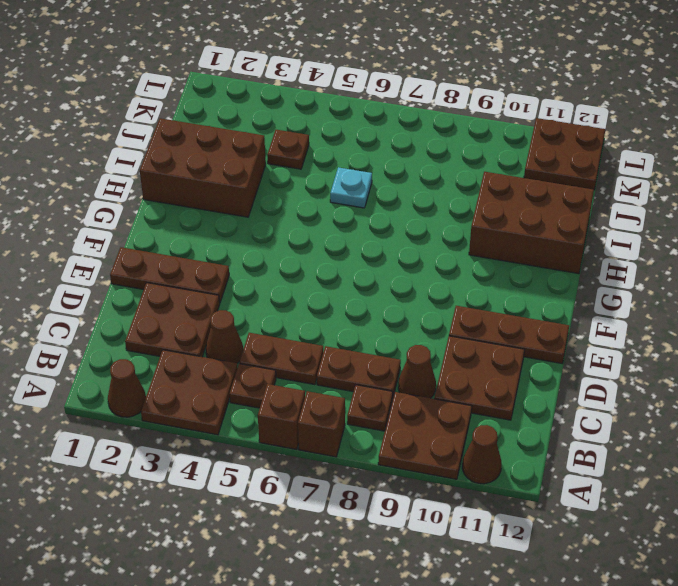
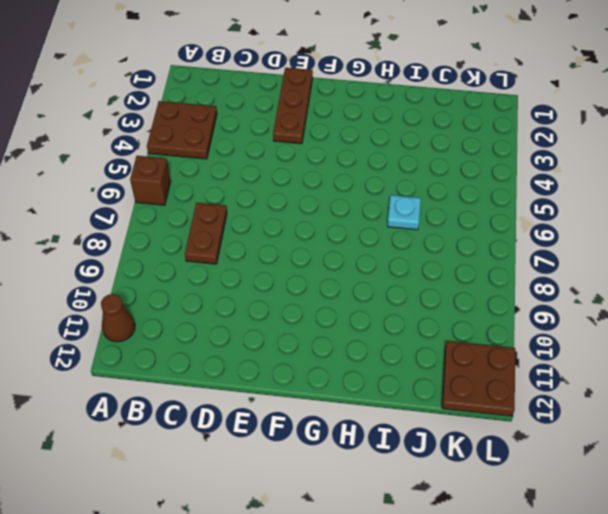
none -> brown 1x1 cone [108,359,146,417]
none -> brown 1x1 brick [298,391,345,457]
none -> brown 2x2 plate [378,392,472,479]

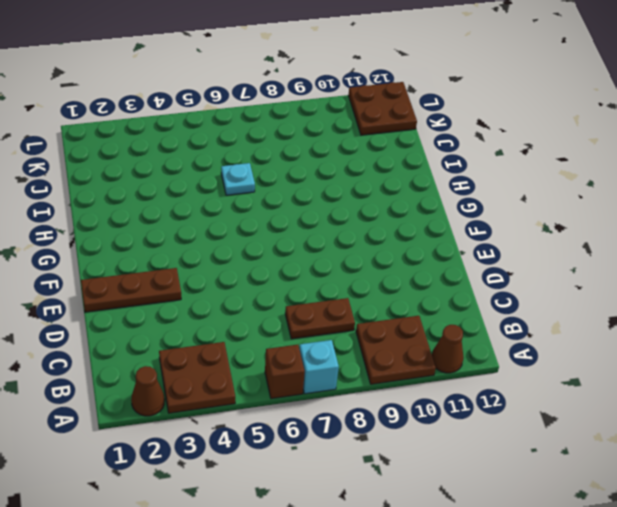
cyan 1x1 brick [299,340,339,394] -> brown 1x1 brick [298,391,345,457]
none -> brown 1x1 plate [230,364,276,408]
none -> brown 1x1 plate [347,385,393,431]
none -> brown 2x2 plate [125,283,220,357]

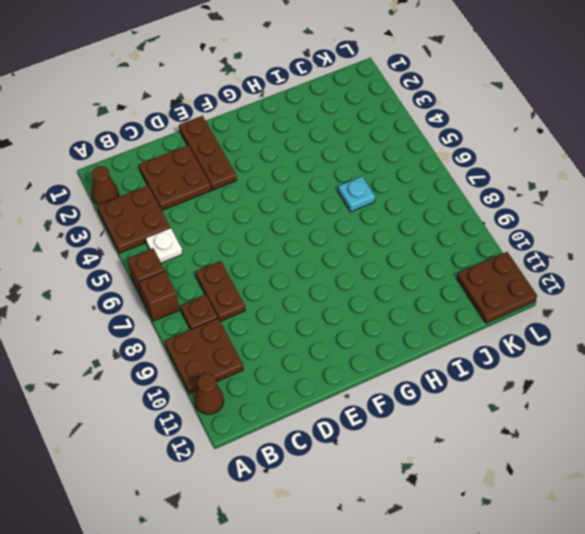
white 1x1 plate [146,228,182,263] -> brown 1x1 plate [230,364,276,408]
none -> brown 1x1 cone [206,310,243,363]
none -> brown 1x2 plate [240,333,323,385]
none -> brown 1x1 cone [398,345,436,398]

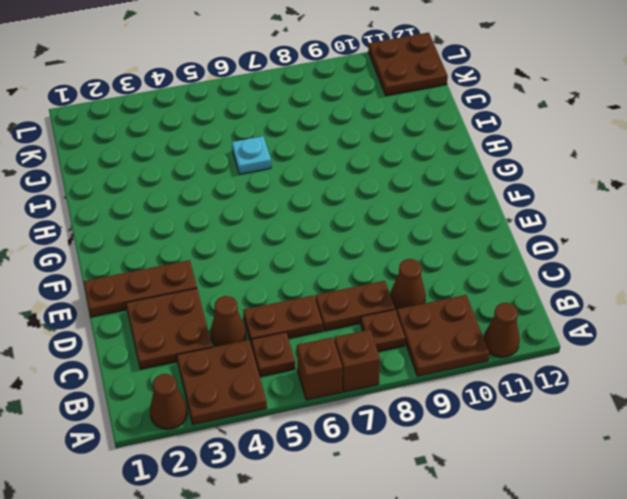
none -> brown 2x2 plate [434,336,524,420]
none -> brown 1x3 plate [449,306,569,363]
none -> brown 2x3 brick [140,118,266,217]

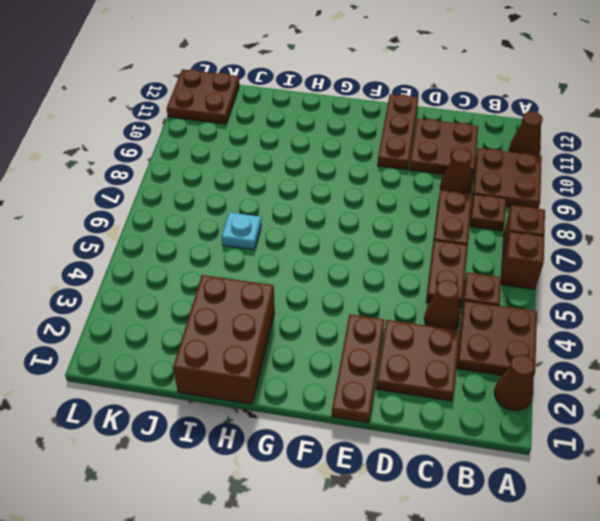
none -> brown 2x3 brick [469,172,594,274]
none -> brown 1x1 plate [267,130,309,169]

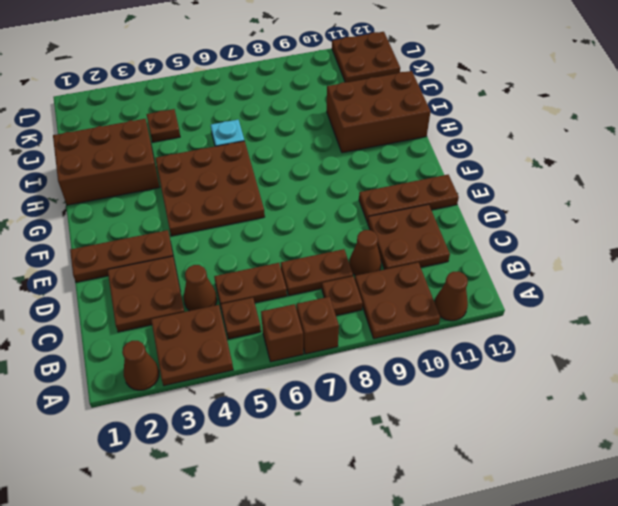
brown 3x3 plate [155,141,265,236] -> none

